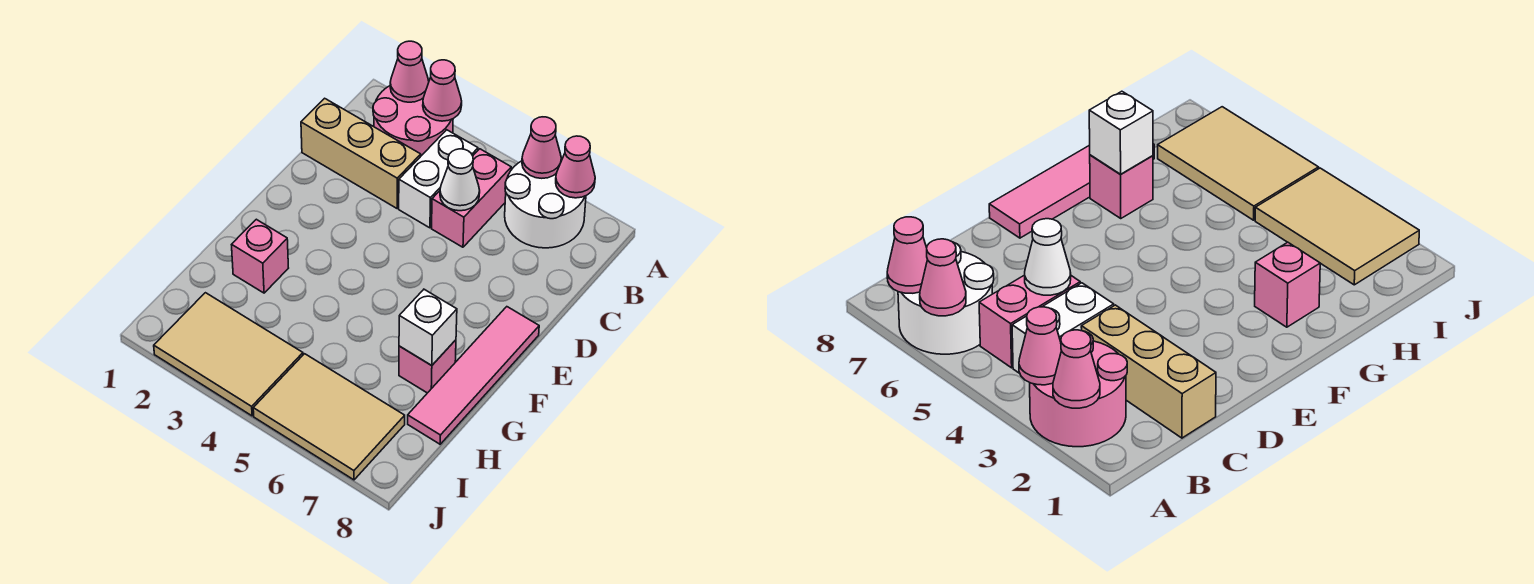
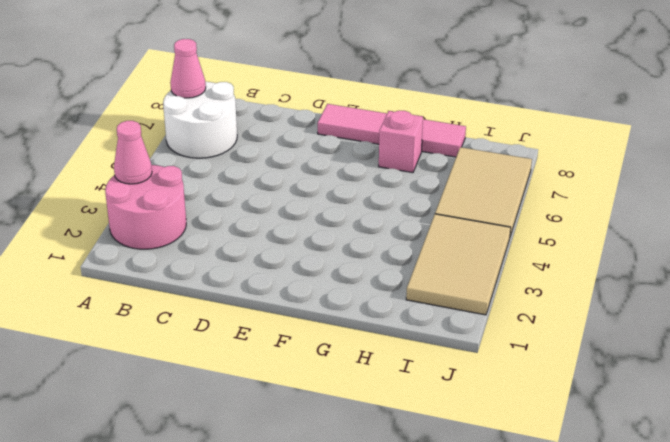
none -> white 1x2 brick [399,130,478,228]
none -> pink 1x2 brick [432,149,511,247]
none -> tan 1x3 brick [301,98,421,208]

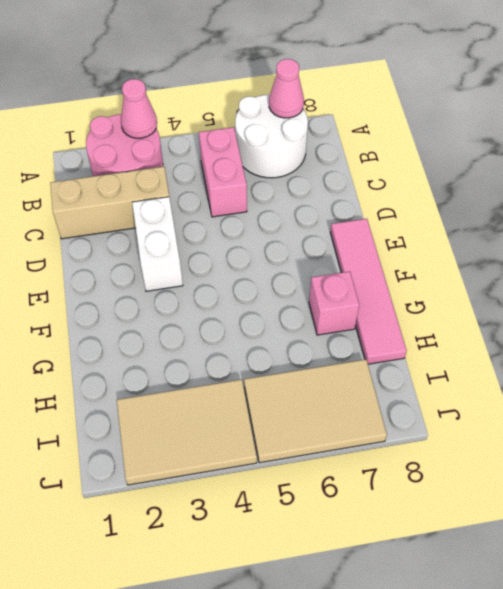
white 1x2 brick [132,197,183,291] -> white 1x2 brick moved to [399,130,478,228]
none -> pink 1x1 brick [232,219,288,293]
none -> pink 1x1 cone [390,41,429,102]
none -> pink 1x1 cone [522,117,561,178]

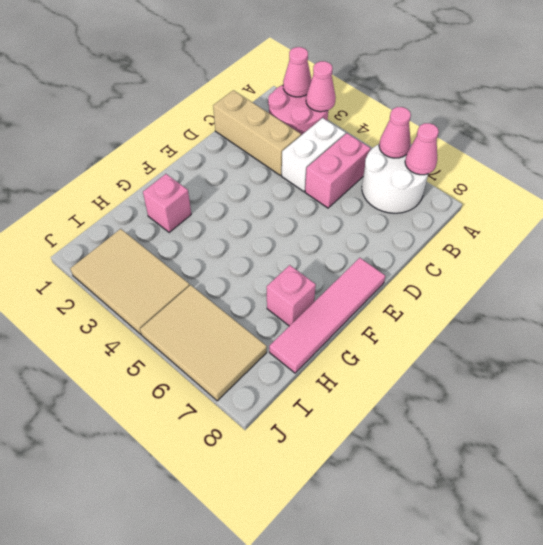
none -> white 1x1 cone [440,149,480,211]
none -> white 1x1 brick [399,289,457,366]

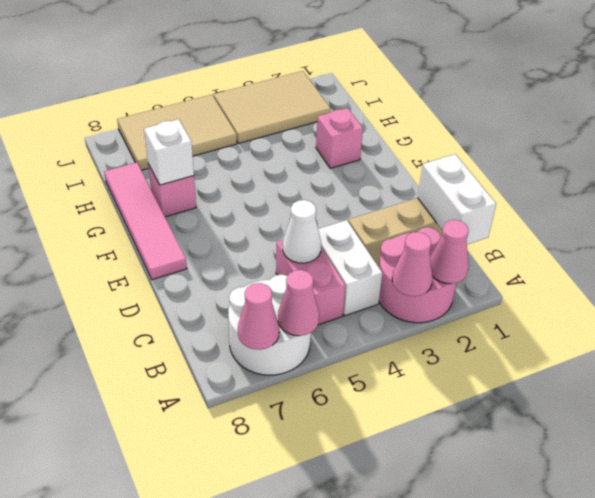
white 1x2 brick [418,154,496,244] -> none

